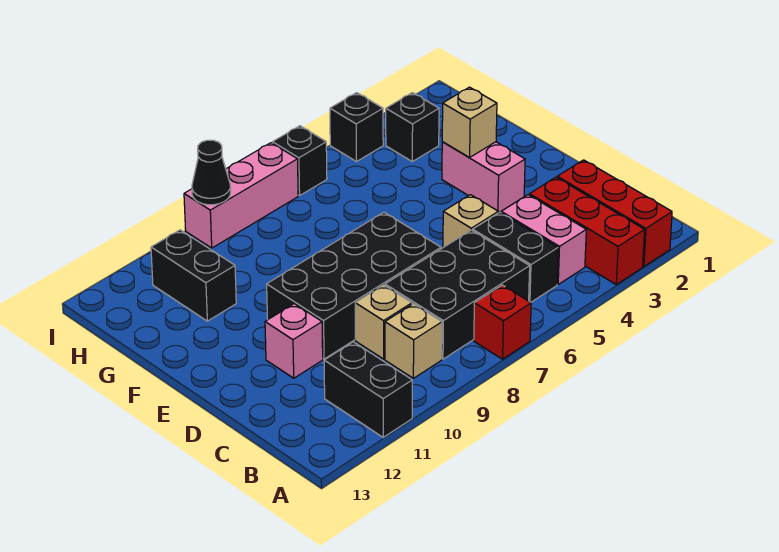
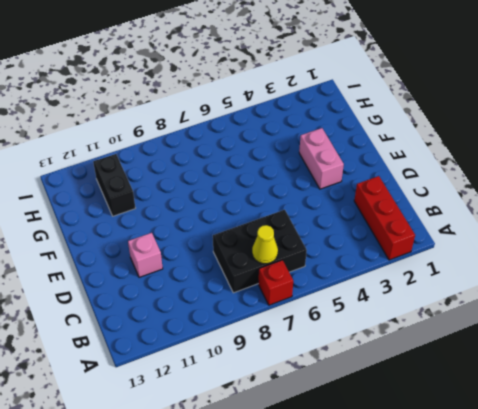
yellow 1x1 cone [252,225,278,264] -> none
none -> red 1x3 brick [529,177,645,284]
none -> black 1x2 brick [324,342,412,437]
none -> pink 1x2 brick [501,195,586,284]

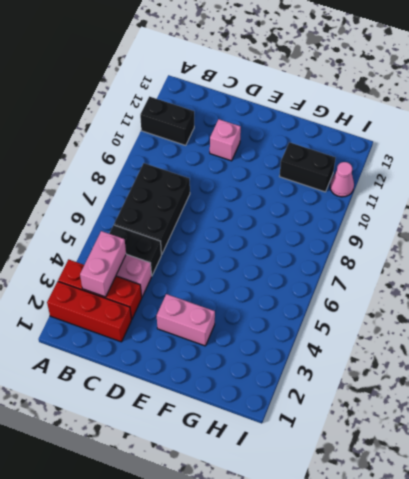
pink 1x2 brick [80,231,126,297] -> none
pink 1x1 cone [330,162,354,197] -> none
none -> red 1x1 brick [474,285,531,359]
none -> tan 1x1 brick [385,304,442,378]
none -> tan 1x1 brick [355,285,412,359]

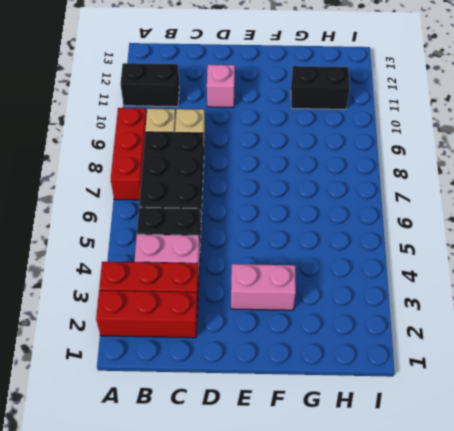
red 1x3 brick [111,108,147,200] -> red 1x1 brick [474,285,531,359]
none -> tan 1x1 brick [443,195,498,247]
none -> black 2x4 brick [267,212,441,359]
none -> black 1x1 brick [386,93,439,162]

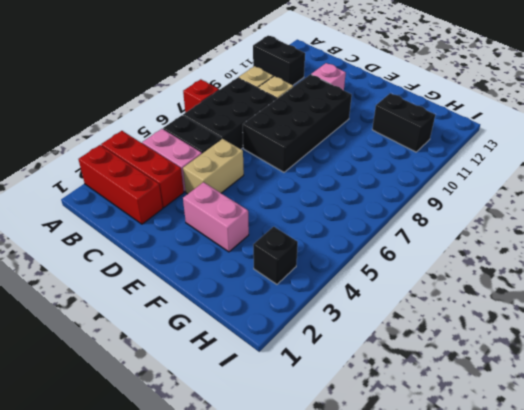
tan 1x2 brick [183,139,244,194] -> tan 1x1 brick [443,195,498,247]
none -> black 1x1 brick [330,93,383,162]
none -> black 1x1 brick [273,126,327,196]
none -> pink 1x3 brick [184,143,298,248]

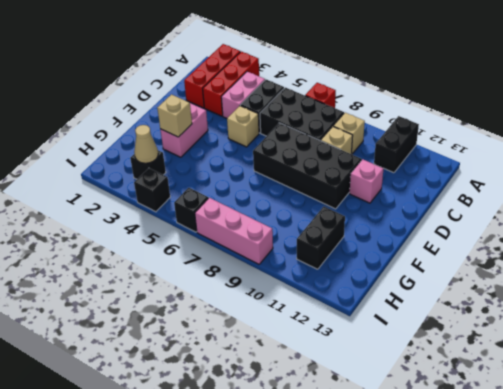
tan 1x1 cone [134,125,158,163] -> none
none -> black 1x1 cone [192,140,231,205]

